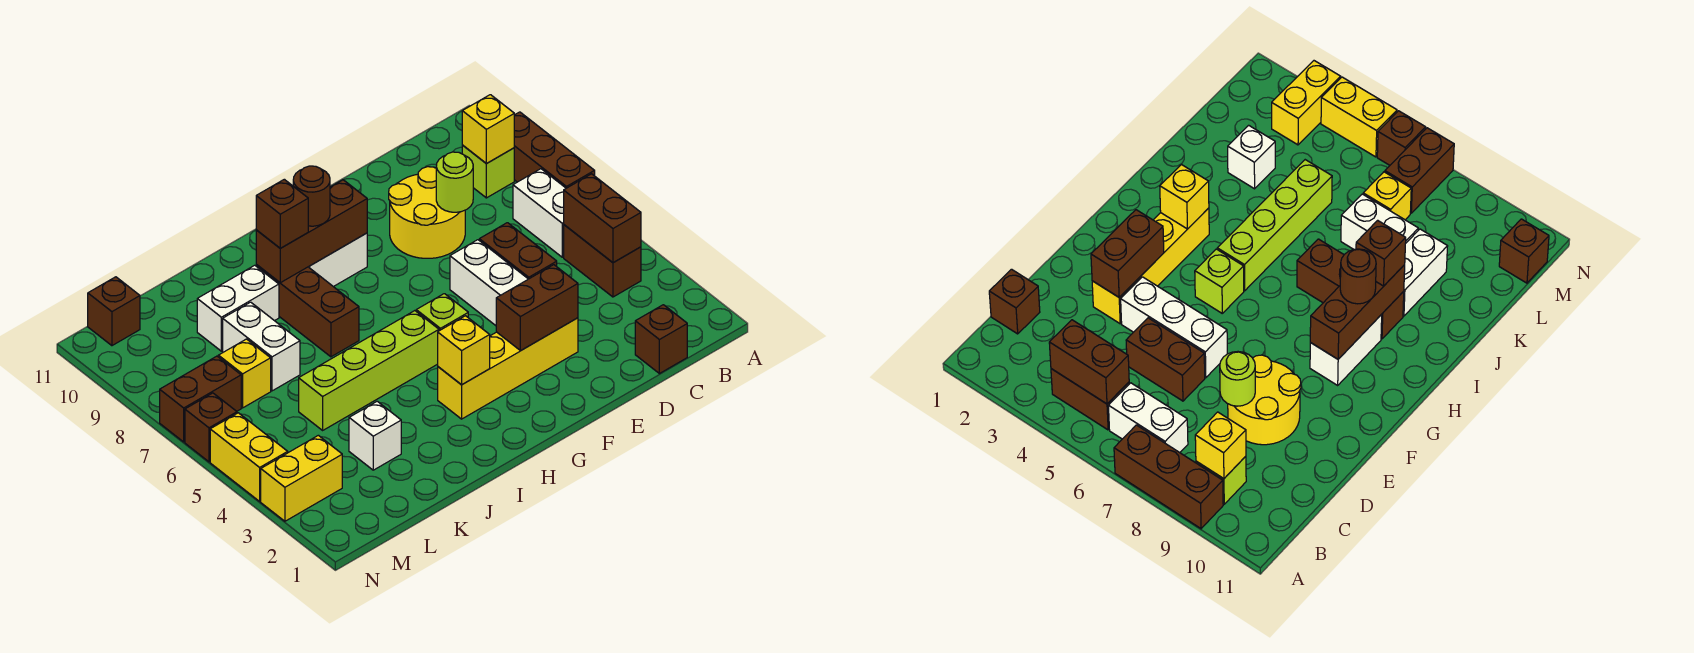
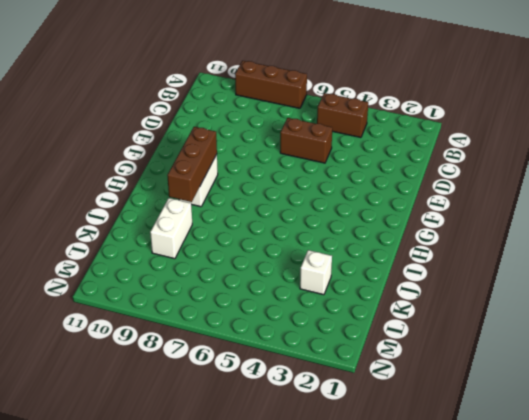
none -> white 1x2 brick [513,169,566,257]
none -> lime 1x1 brick [462,145,514,198]
none -> brown 1x1 brick [635,305,687,374]
none -> yellow 2x2 round brick [389,167,465,258]

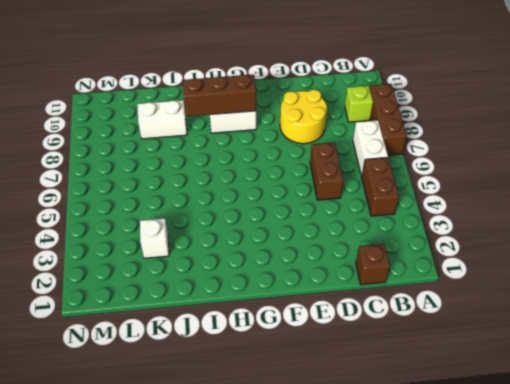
none -> yellow 1x4 brick [438,318,578,419]
none -> white 1x3 brick [450,240,528,326]
none -> lime 1x1 brick [416,294,468,331]
none -> lime 1x4 brick [299,311,439,430]

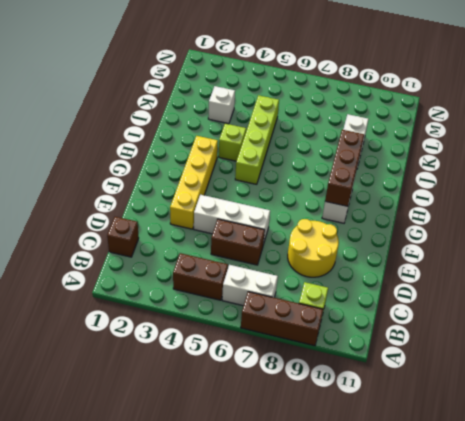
lime 1x1 brick [219,124,246,161] -> lime 1x1 brick moved to [416,294,468,331]
none -> brown 1x3 brick [256,265,359,357]
none -> white 1x2 brick [223,302,300,391]
none -> yellow 1x1 brick [218,339,271,408]
none -> yellow 1x2 brick [261,435,342,521]

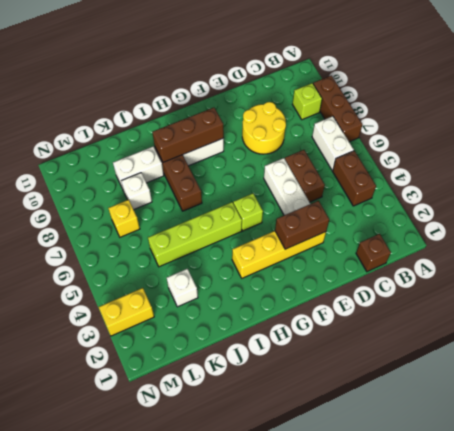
white 1x1 brick [121,173,152,210] -> white 1x2 brick [223,302,300,391]
none -> brown 1x2 brick [160,356,241,442]
none -> brown 1x1 brick [88,277,140,346]
none -> yellow 1x2 brick [210,413,288,501]
none -> brown 1x1 brick [185,393,237,462]

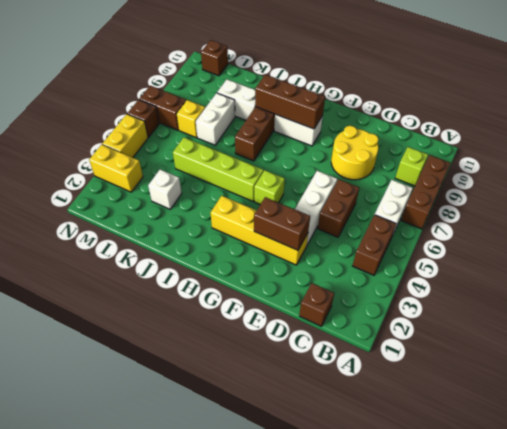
none -> brown 1x2 brick [564,174,641,263]
none -> yellow 1x1 brick [462,95,514,164]
none -> lime 1x1 round brick [436,152,473,212]
none -> yellow 1x1 brick [438,316,490,385]

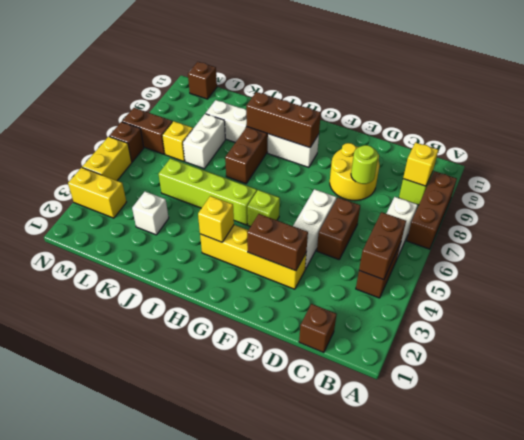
none -> brown 1x1 round brick [293,166,330,226]
none -> brown 1x1 brick [256,179,308,248]

